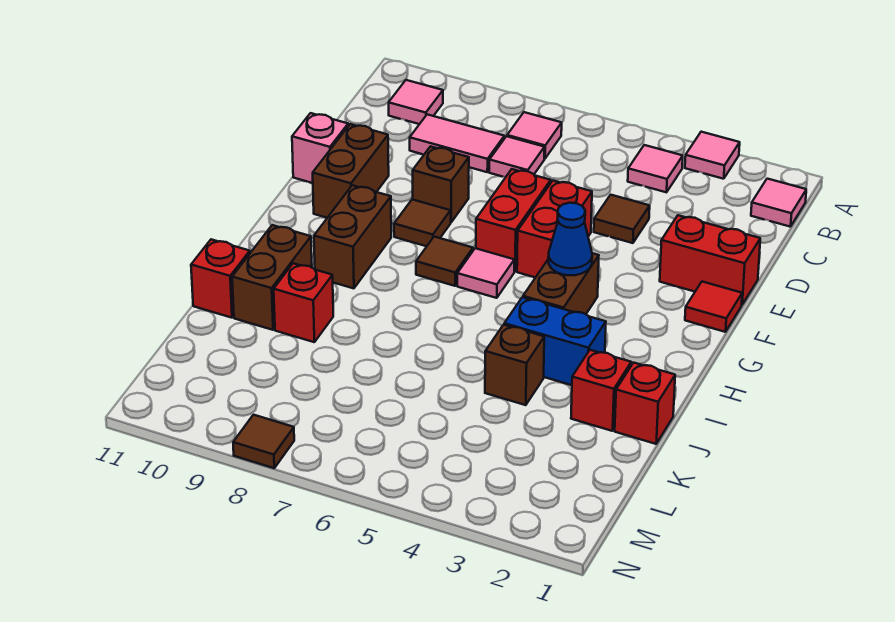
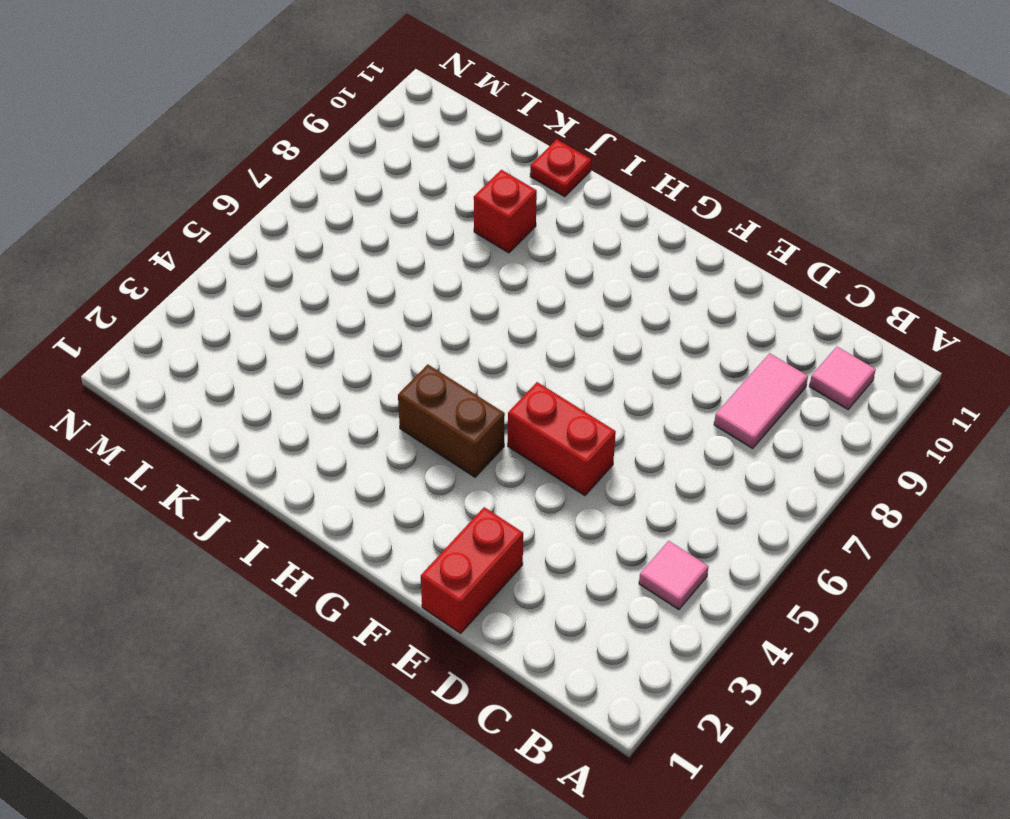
red 1x1 plate [530,139,591,197] -> red 1x1 brick [191,239,250,318]
none -> pink 1x1 tile [685,132,740,179]
none -> pink 1x1 tile [751,179,806,227]
none -> pink 1x1 tile [507,112,562,159]

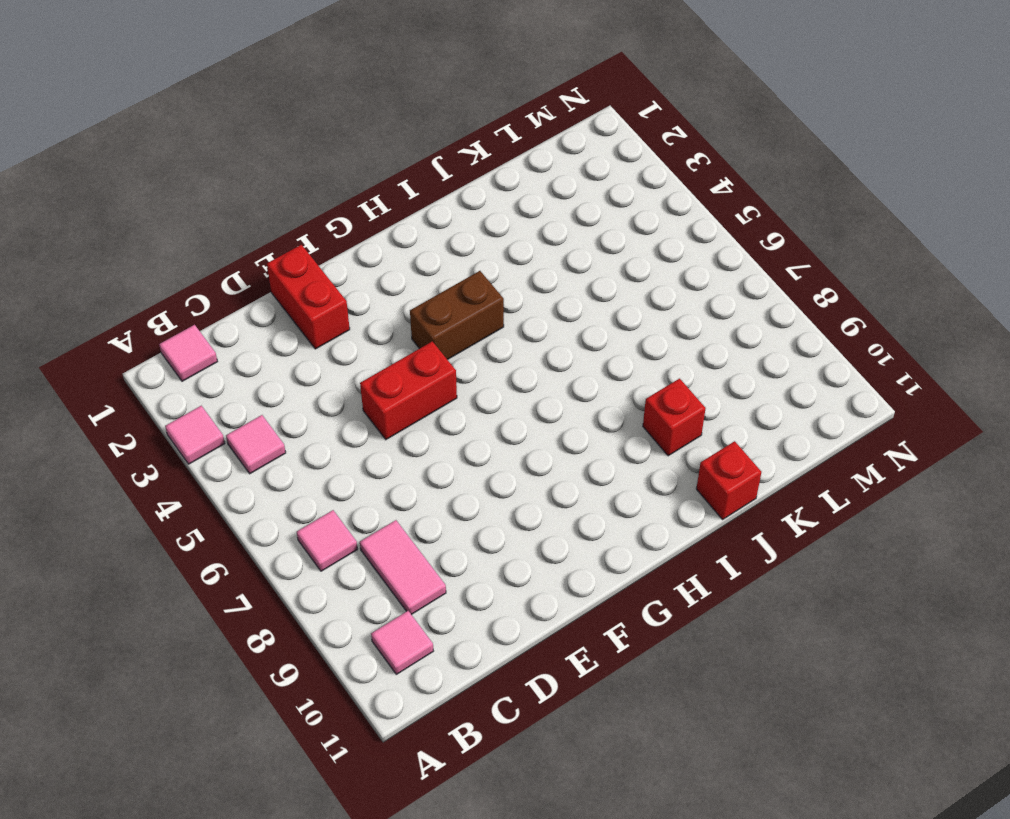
none -> pink 1x1 tile [489,136,544,177]
none -> brown 1x1 tile [594,195,650,243]
none -> red 1x2 brick [476,169,551,272]

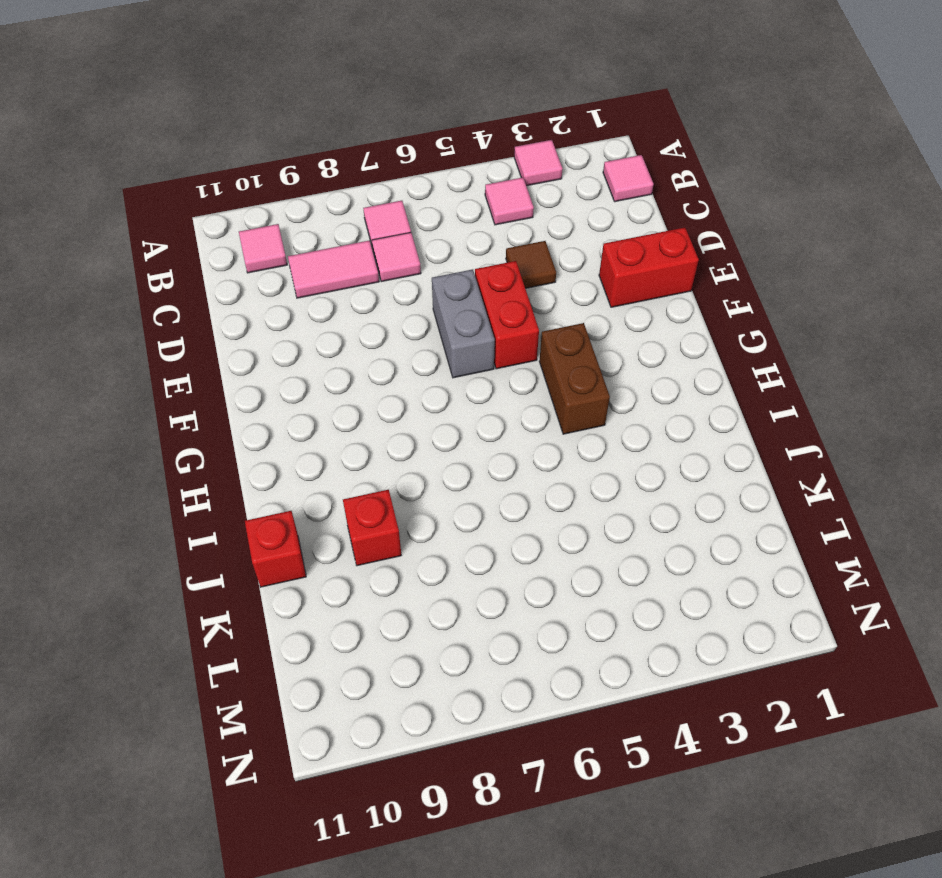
grey 1x2 brick [432,269,495,378] -> red 1x2 brick [476,169,551,272]
none -> brown 1x1 brick [413,146,469,222]
none -> brown 1x2 brick [313,124,389,218]
none -> pink 1x1 brick [292,113,348,183]

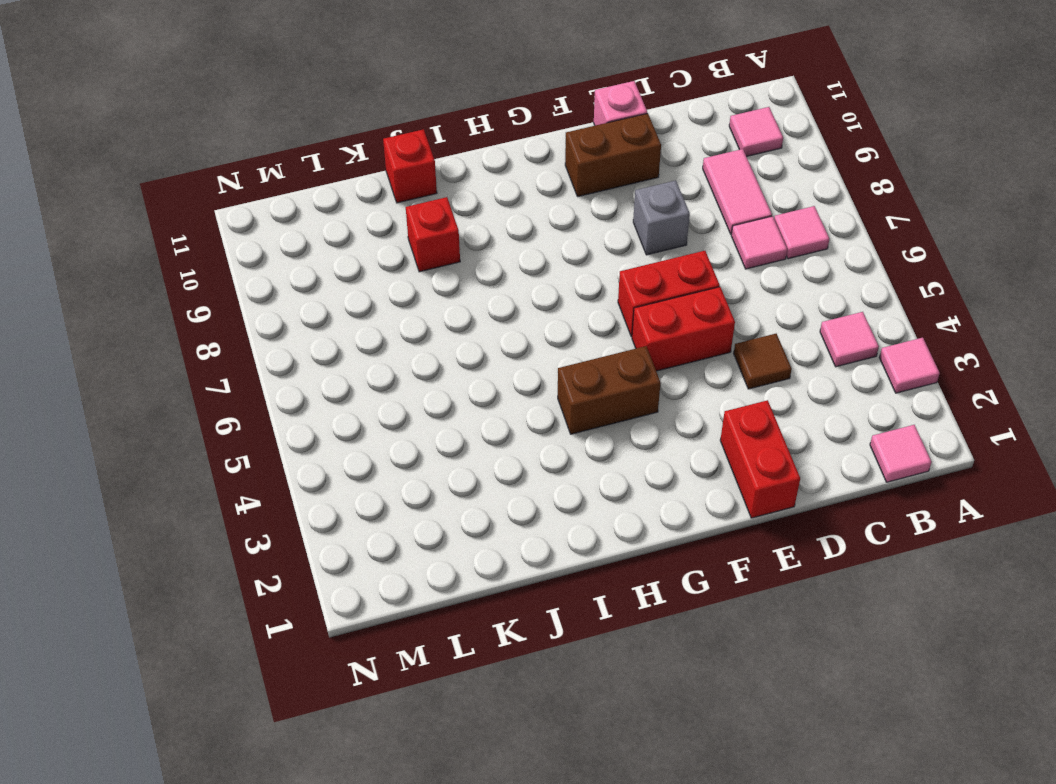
grey 1x1 brick [633,181,690,255] -> brown 1x1 brick [413,146,469,222]
none -> red 1x1 tile [685,282,742,332]
none -> brown 1x1 tile [394,199,451,246]
none -> pink 1x1 tile [457,248,514,298]

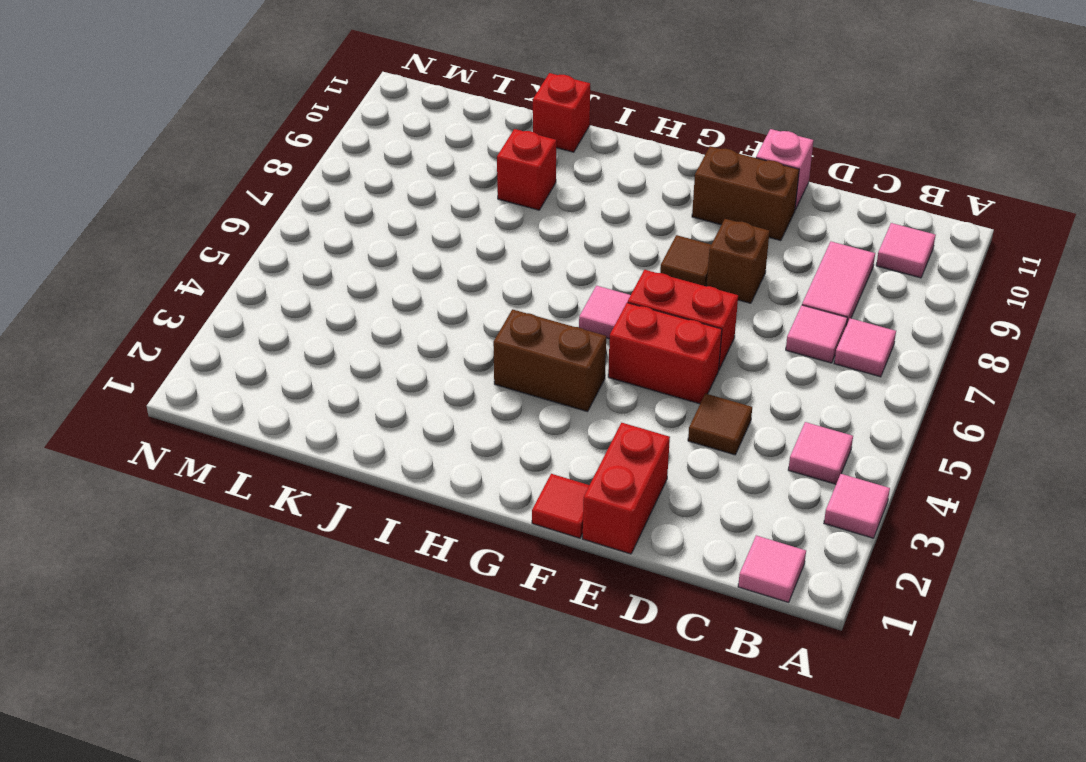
none -> brown 1x1 tile [416,237,473,286]
none -> brown 1x2 brick [314,185,391,288]
none -> blue 1x2 brick [504,297,606,385]

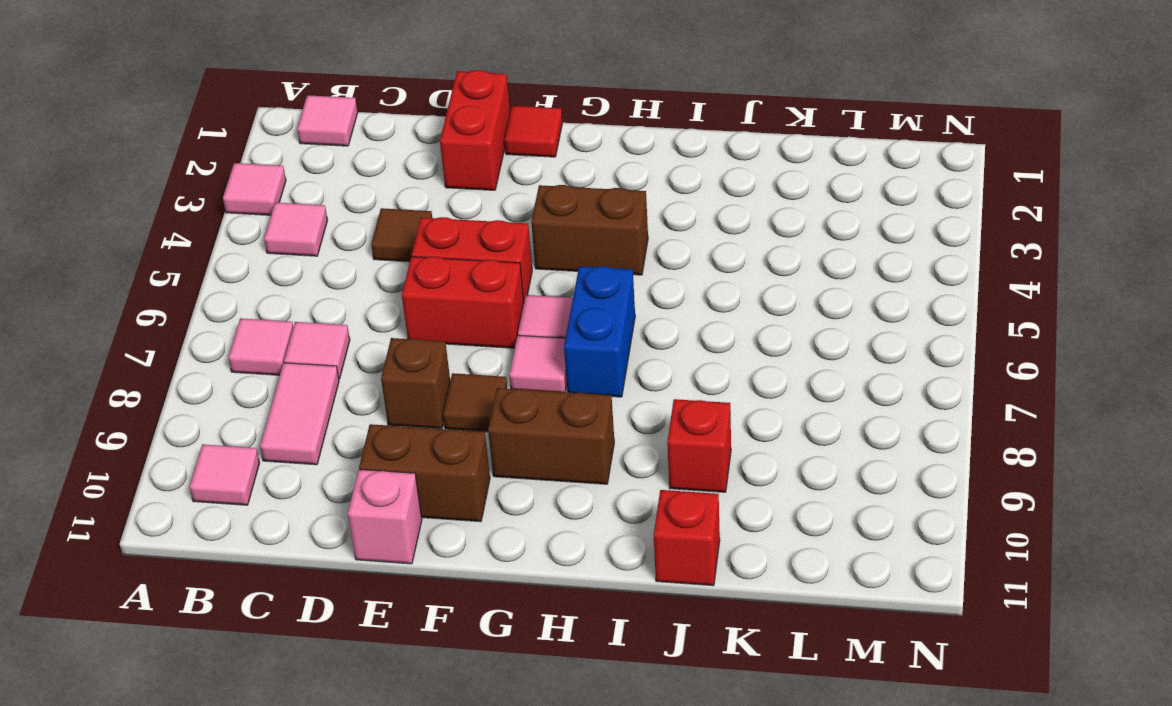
pink 1x1 tile [509,335,567,392] -> brown 1x1 tile [416,237,473,286]
blue 1x2 brick [564,266,635,397] -> blue 1x2 brick moved to [504,297,606,385]
none -> brown 1x2 brick [232,225,312,330]
none -> red 1x1 brick [615,363,675,444]
none -> red 1x1 brick [571,350,631,431]

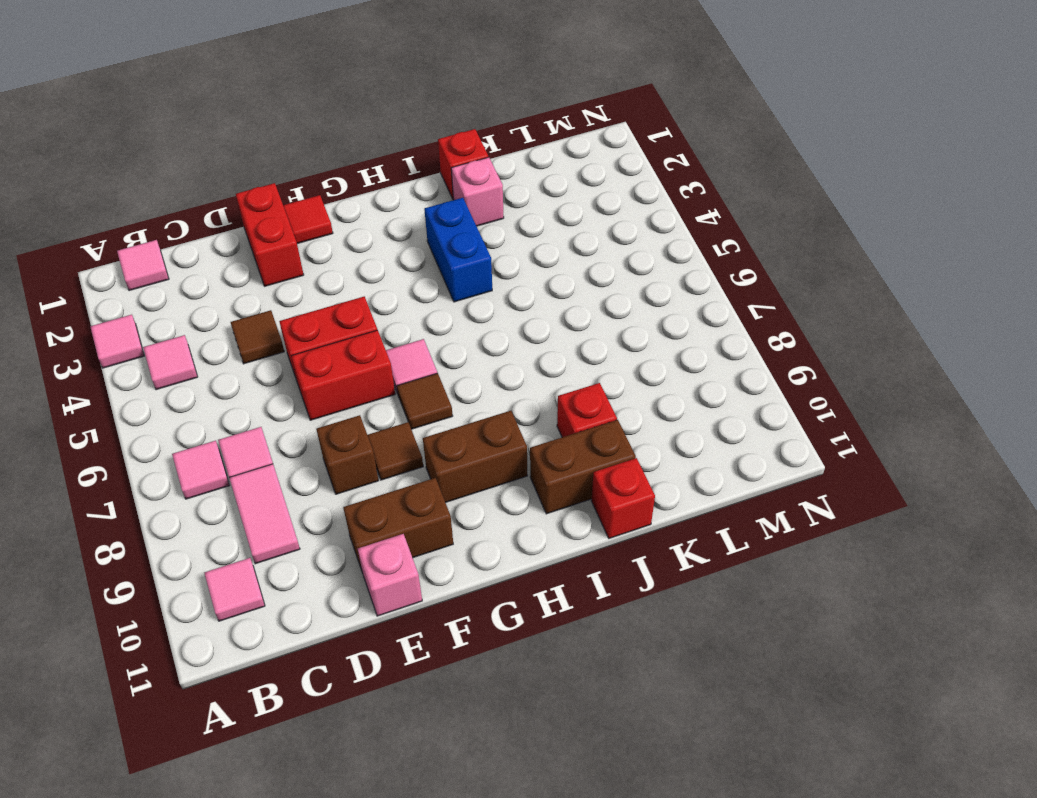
pink 1x1 brick [451,157,504,226] -> red 1x1 brick [571,350,631,431]
none -> brown 1x2 brick [523,253,599,314]
none -> brown 1x1 brick [485,325,544,405]
none -> brown 1x1 tile [233,415,294,468]

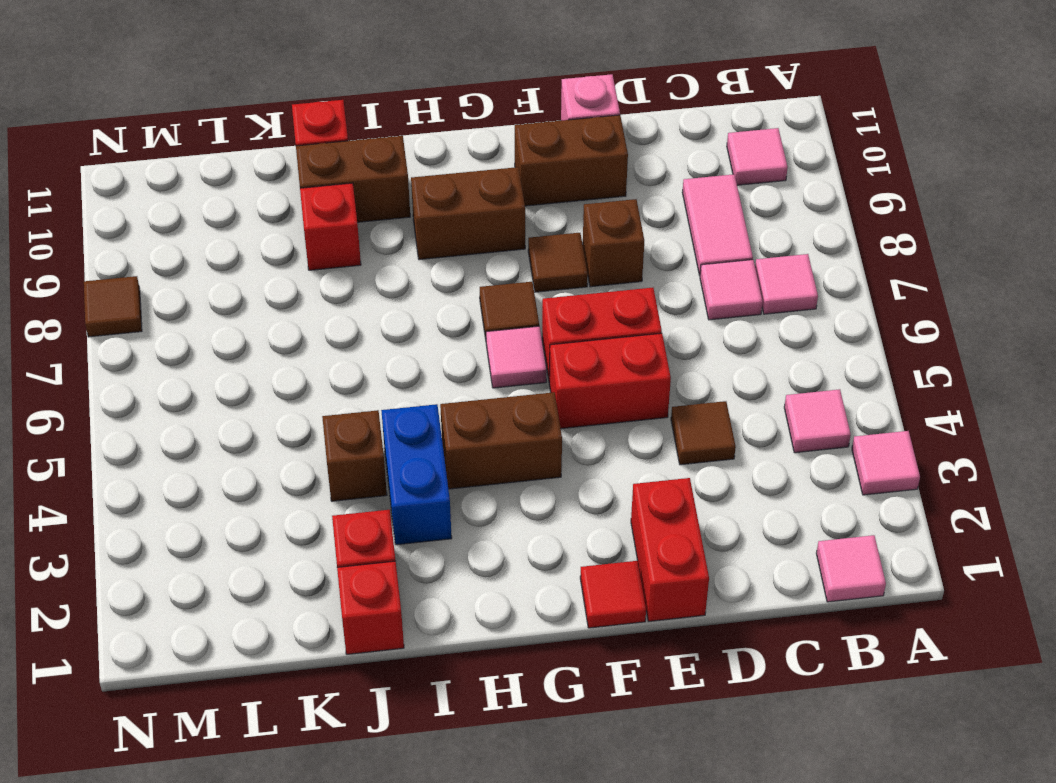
none -> blue 1x1 cone [548,203,592,275]

